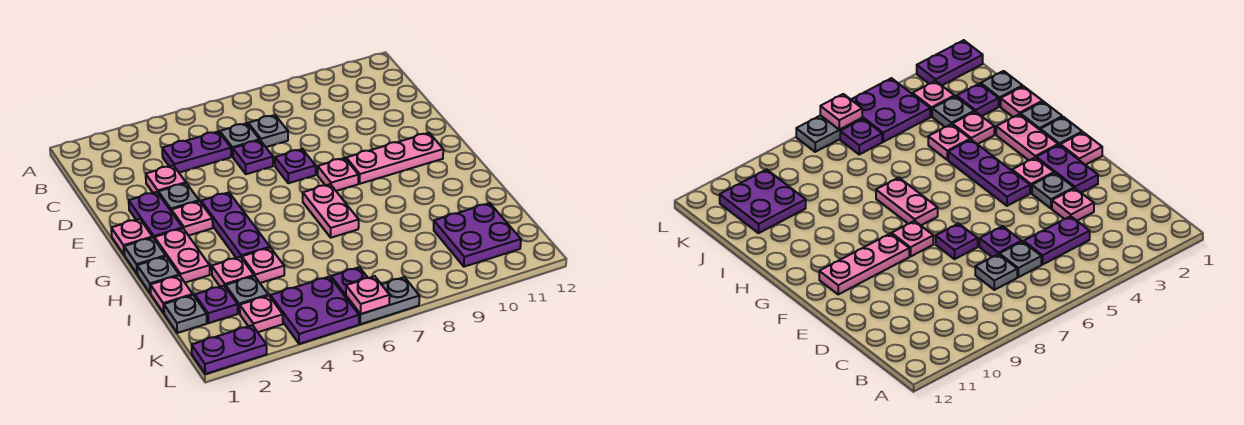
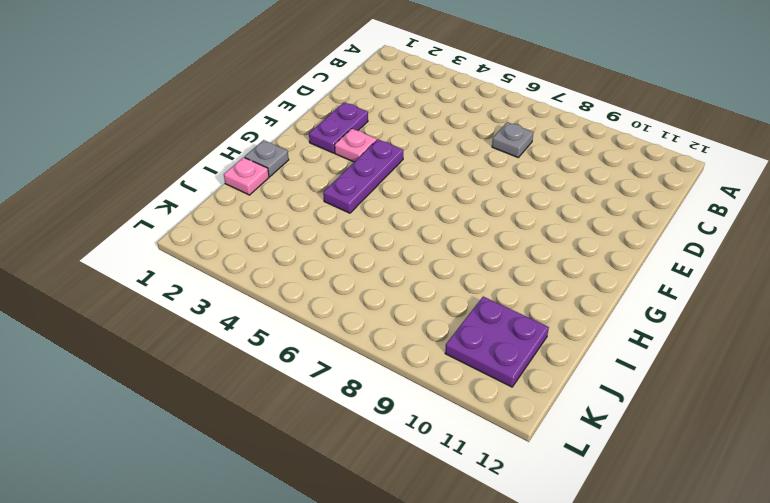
none -> purple 1x2 plate [162,132,231,173]
none -> grey 1x1 plate [220,123,260,157]
none -> pink 1x1 plate [146,166,186,193]
none -> purple 1x1 plate [233,140,273,174]

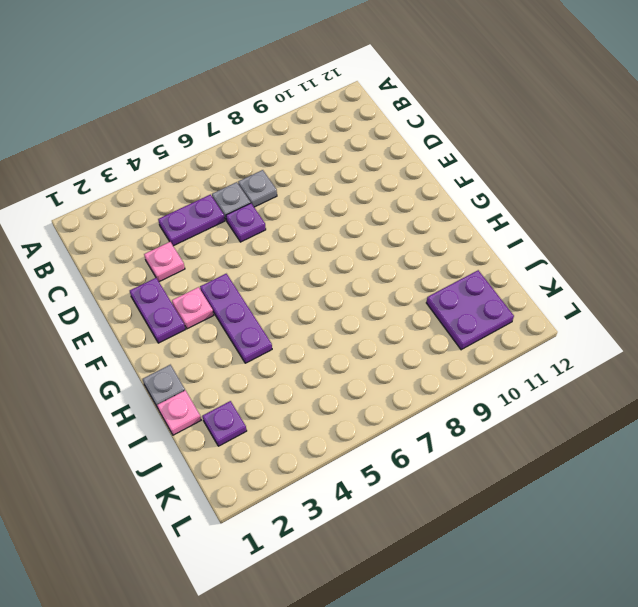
none -> grey 1x1 plate [158,183,199,211]
none -> purple 1x1 plate [275,149,316,183]
none -> pink 1x1 plate [111,219,152,255]
none -> pink 1x1 plate [318,158,358,191]

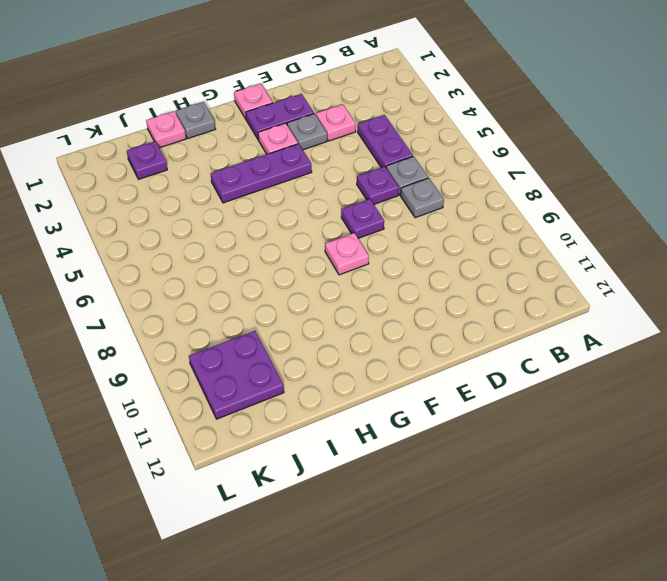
none -> pink 1x3 plate [346,133,443,184]
none -> grey 1x1 plate [124,237,166,274]
none -> pink 1x2 plate [154,229,210,283]
none -> pink 1x2 plate [303,184,359,238]

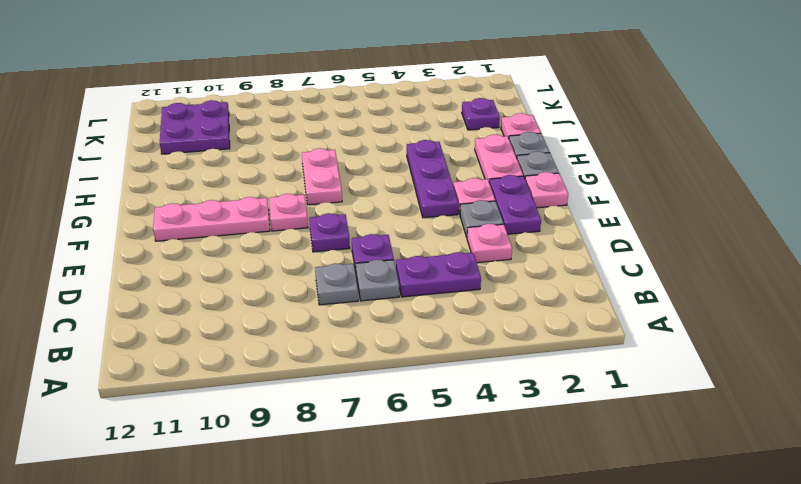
none -> pink 1x1 plate [212,257,254,287]
none -> pink 1x1 plate [242,248,284,283]
none -> grey 1x1 plate [164,295,207,333]
none -> grey 1x1 plate [226,276,268,313]

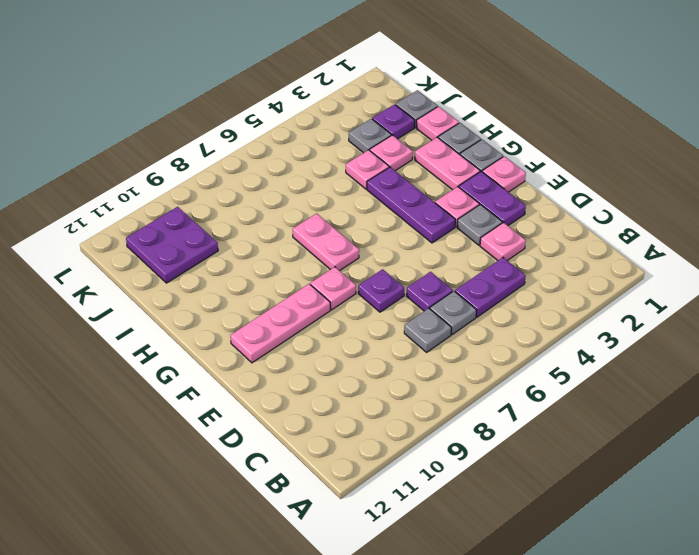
none -> pink 1x1 plate [240,296,283,332]
none -> purple 2x2 plate [270,277,359,344]
none -> purple 1x1 plate [331,267,368,297]
none -> purple 1x2 plate [192,325,267,374]

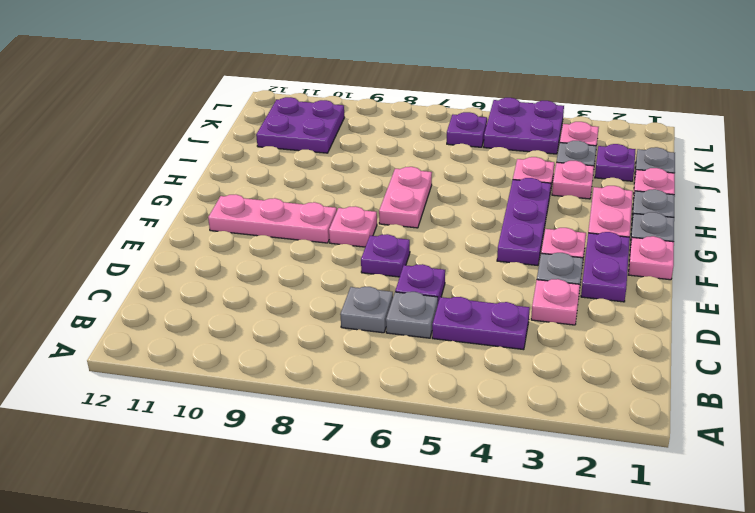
none -> purple 1x2 plate [192,325,267,374]
none -> grey 1x2 plate [346,277,419,324]
none -> pink 1x1 plate [346,276,390,314]

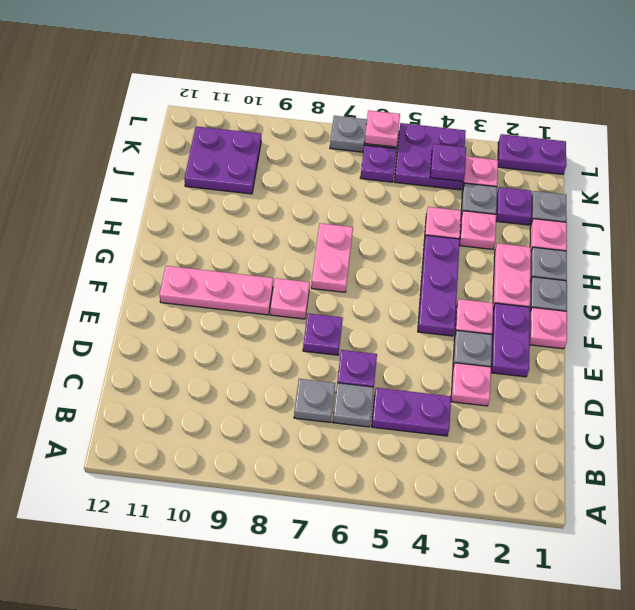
purple 1x1 plate [430,144,466,182] -> none

